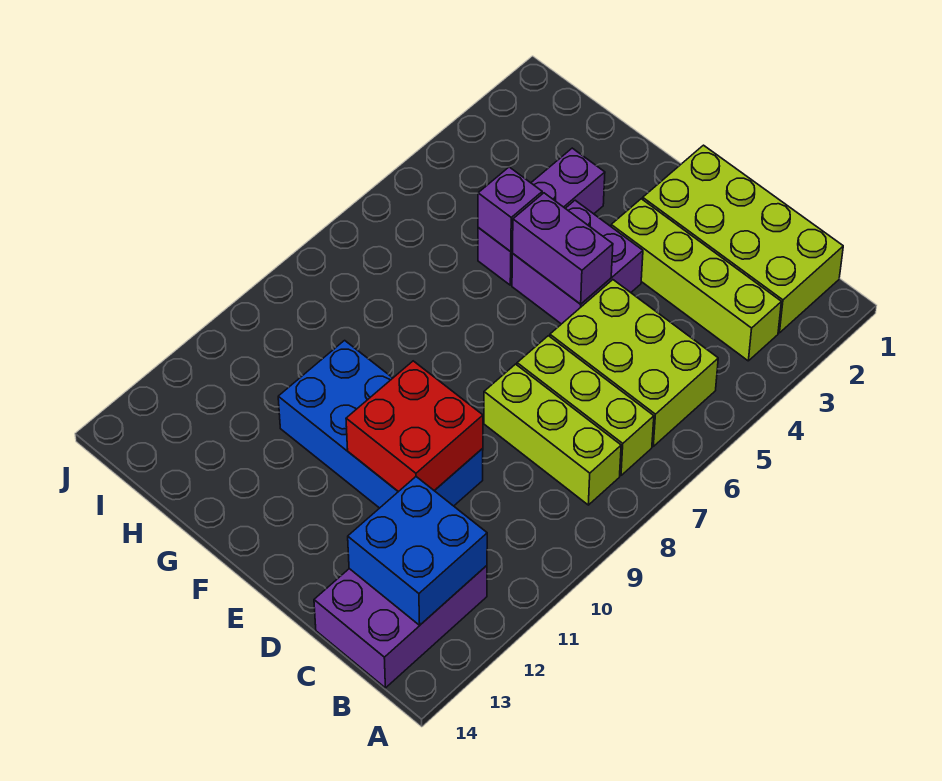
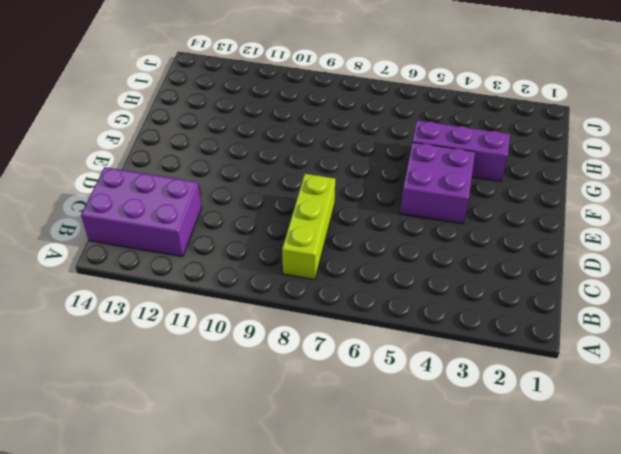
none -> lime 2x4 brick [643,145,843,333]
none -> lime 1x4 brick [611,199,781,361]
none -> lime 2x3 brick [550,280,718,446]

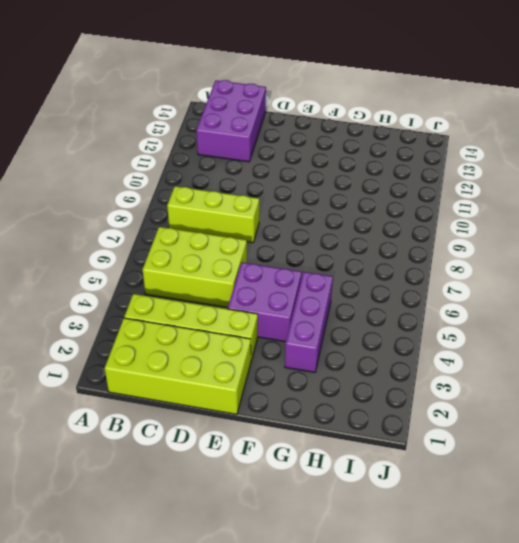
none -> lime 1x3 brick [517,336,654,476]
none -> blue 2x4 brick [278,340,483,508]
none -> blue 2x2 brick [348,477,487,625]

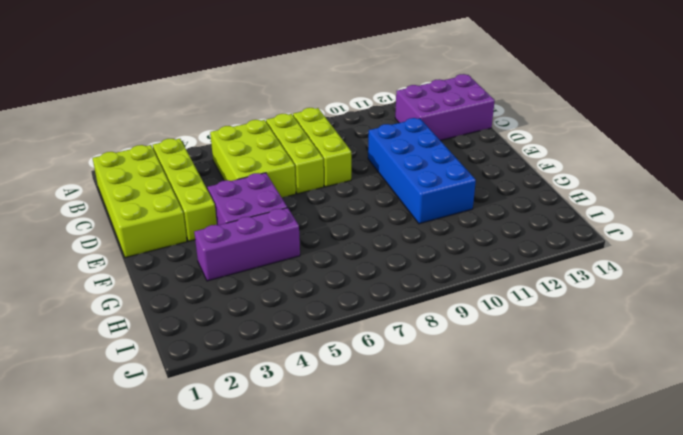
none -> blue 2x2 brick [348,477,487,625]
none -> red 2x2 brick [346,361,483,492]
none -> purple 1x2 brick [512,193,613,304]

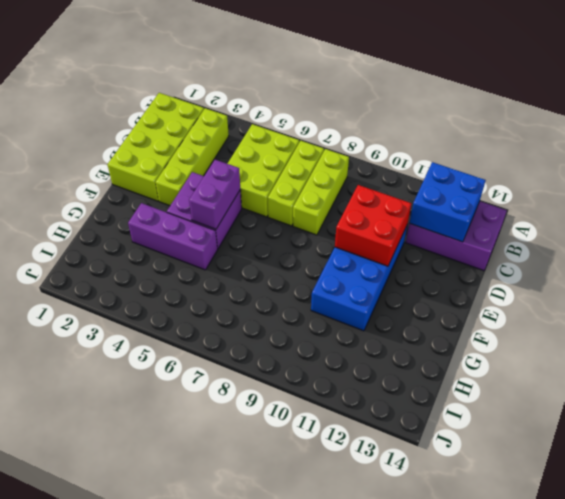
none -> purple 1x1 brick [478,167,542,252]

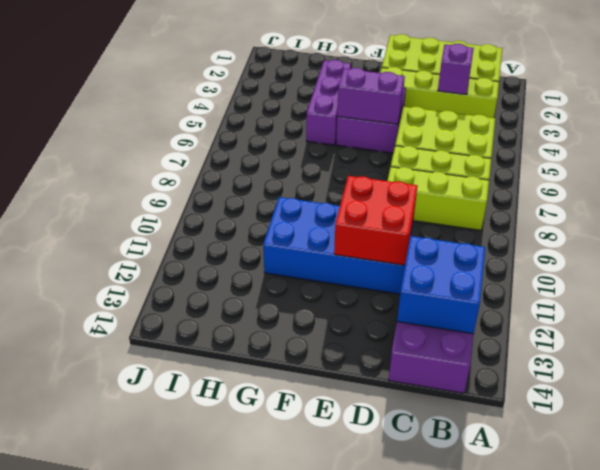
purple 1x1 brick [438,44,474,95] -> purple 1x1 brick moved to [478,167,542,252]

